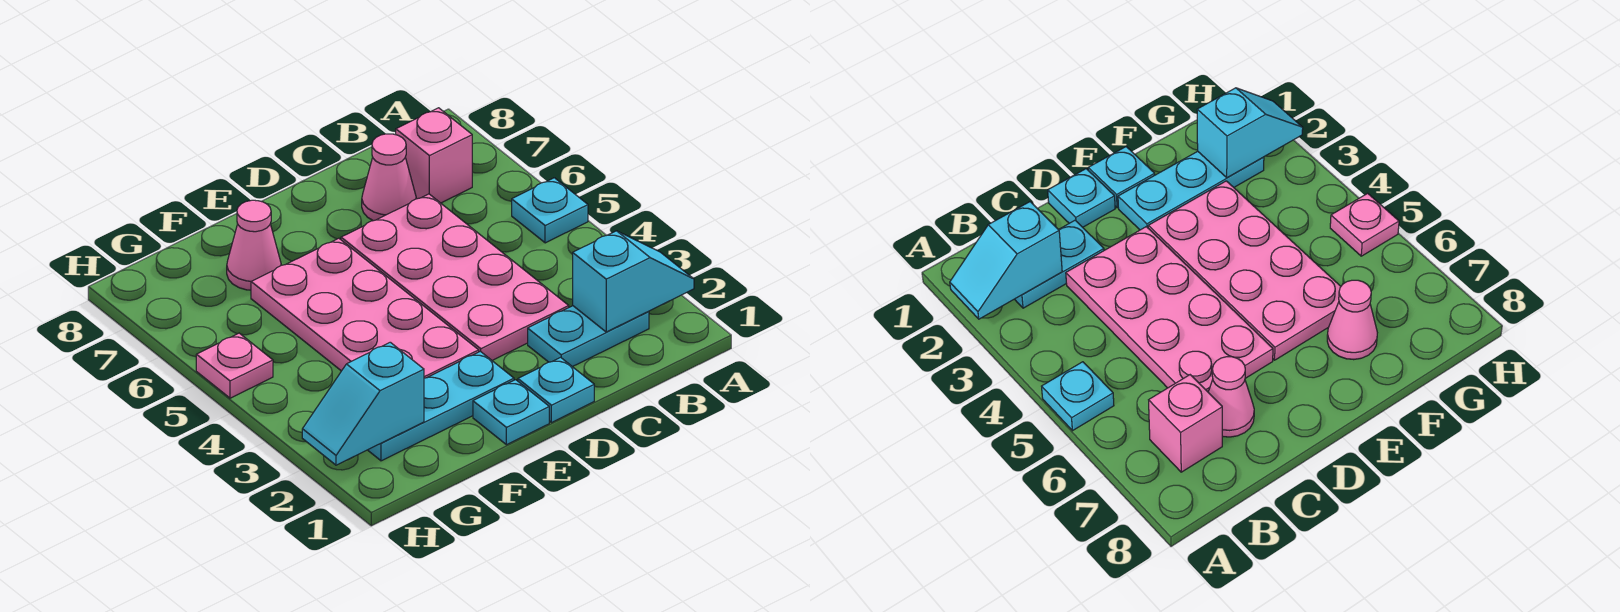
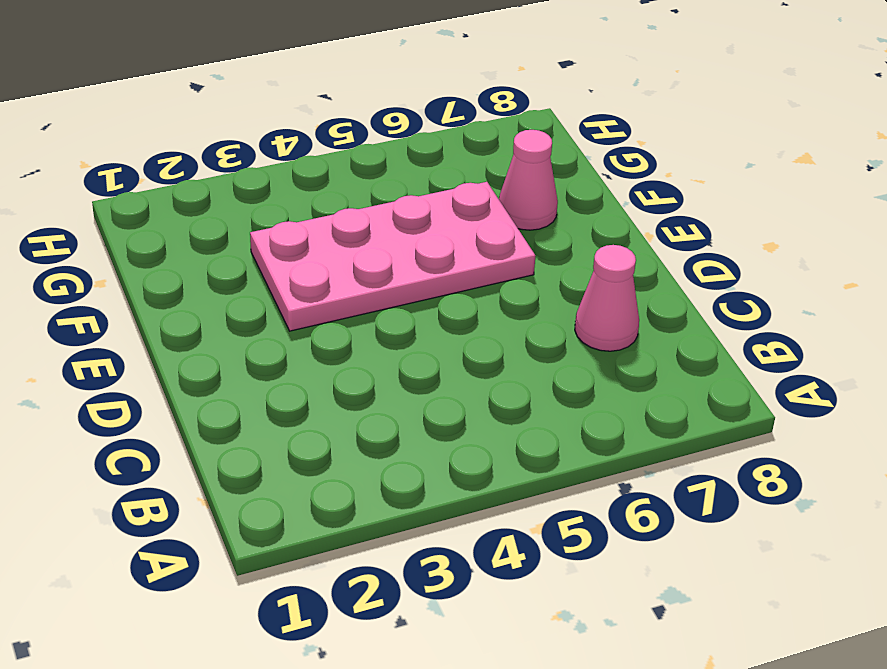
none -> cyan 1x1 plate [512,178,588,243]
none -> cyan 1x2 plate [528,306,649,367]
none -> pink 1x1 brick [396,108,472,203]

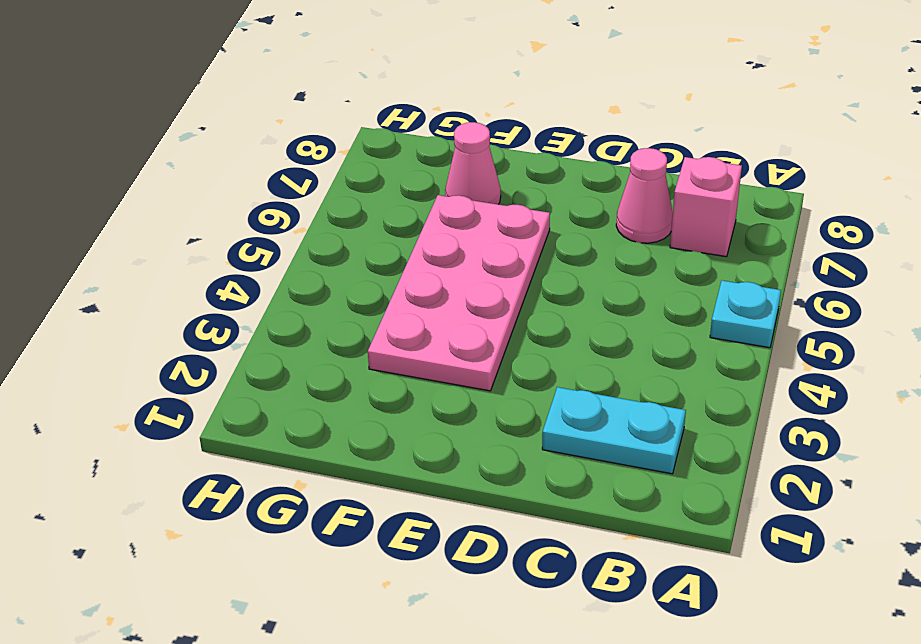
none -> pink 2x4 plate [341,194,569,360]
none -> cyan 1x1 plate [518,357,594,423]
none -> cyan 1x1 plate [473,380,549,445]

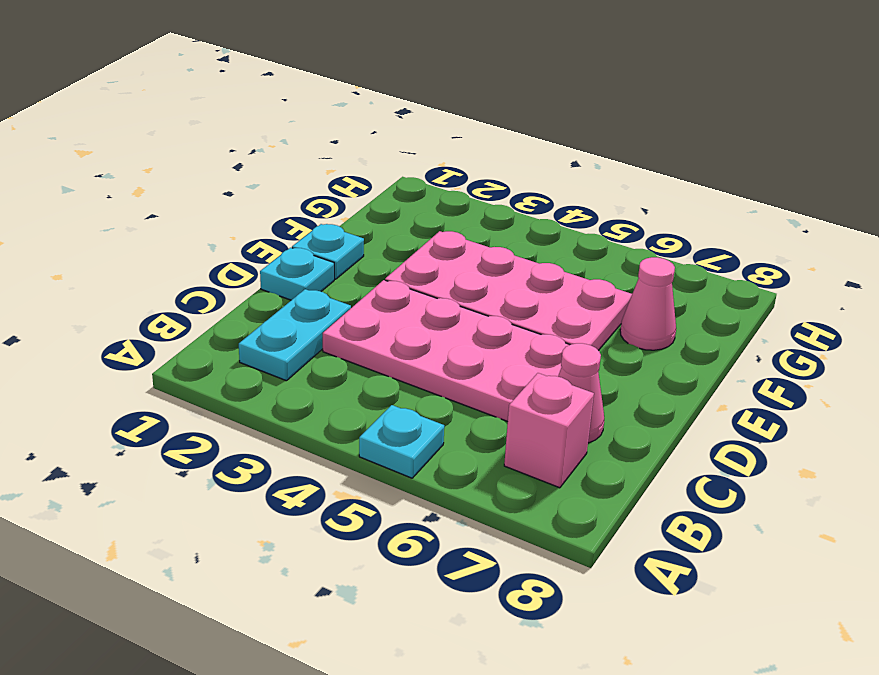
none -> cyan 1x3 plate [368,351,514,461]
none -> pink 1x1 plate [196,333,273,398]
none -> cyan 1x2 slope [573,231,694,332]

